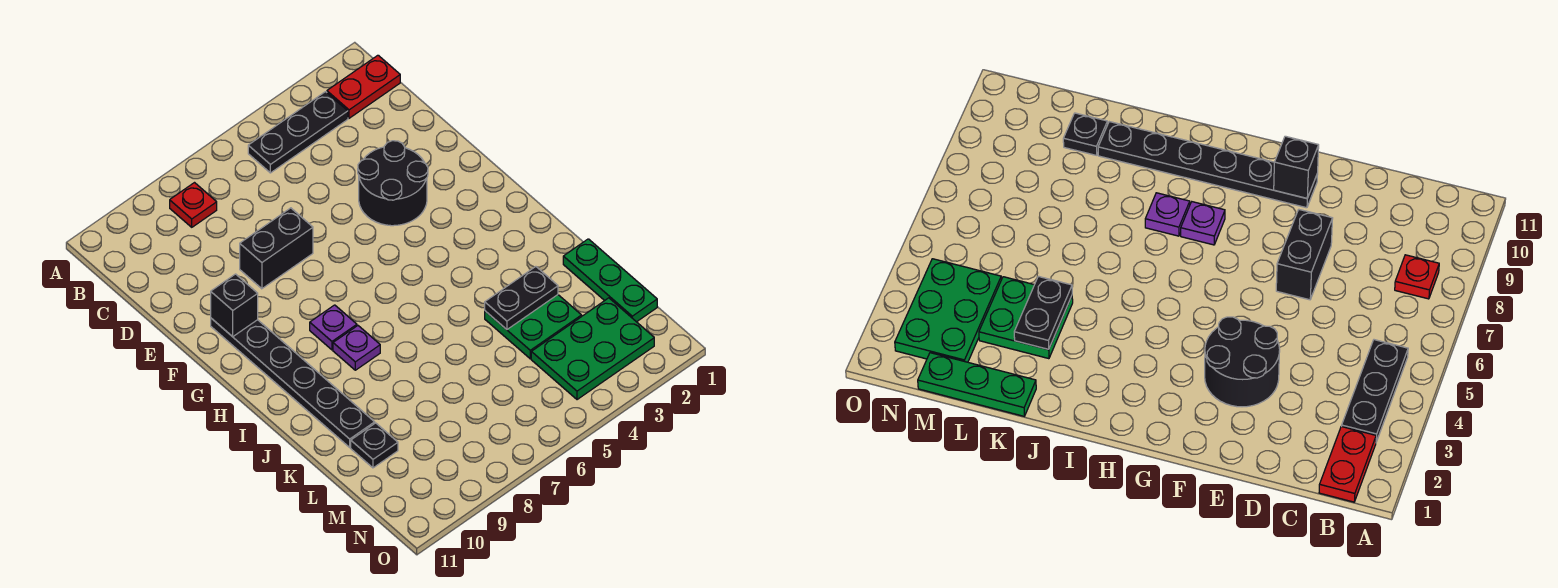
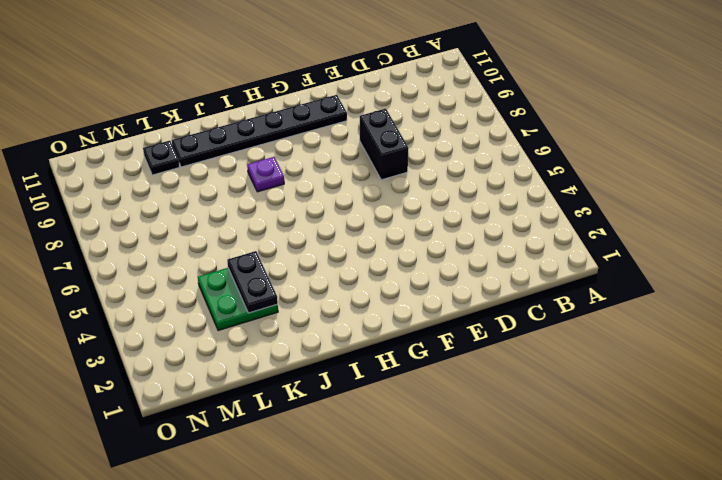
none -> red 1x2 plate [327,55,400,118]
none -> black 1x3 plate [248,92,348,173]
none -> red 1x1 plate [170,183,217,227]

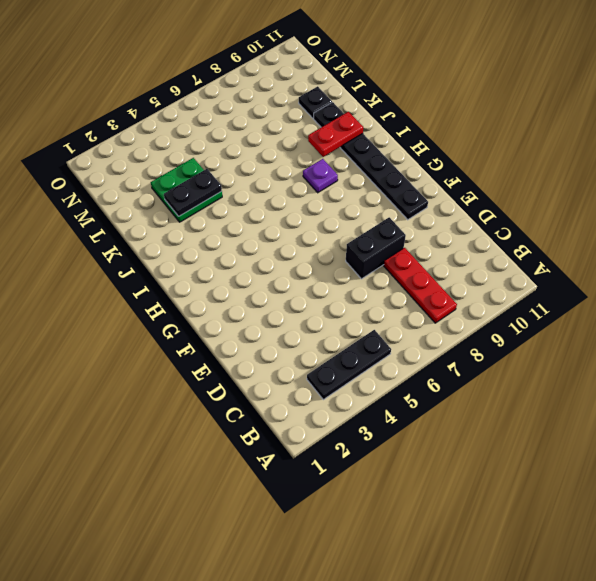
red 1x3 plate [384,248,457,323] -> red 1x1 plate [170,183,217,227]
red 1x2 plate [308,112,363,157] -> red 1x2 plate moved to [327,55,400,118]
none -> black 2x2 round brick [358,141,428,226]
none -> purple 1x1 plate [310,305,357,350]
none -> green 1x3 plate [563,239,657,322]

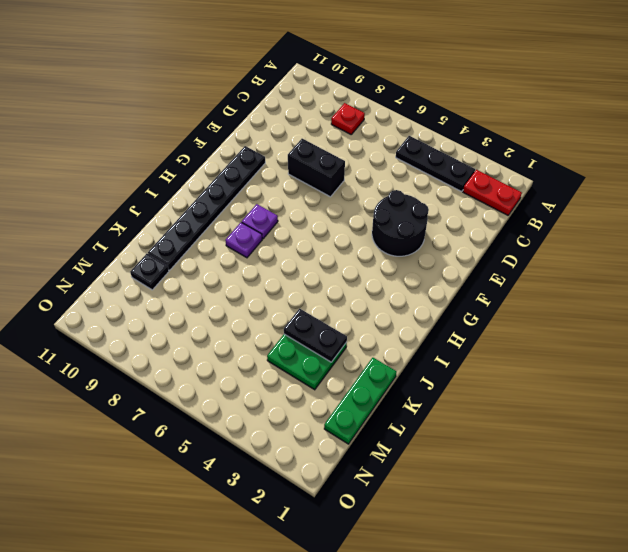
none -> green 2x3 plate [531,298,654,400]
none -> black 1x1 brick [211,274,258,337]

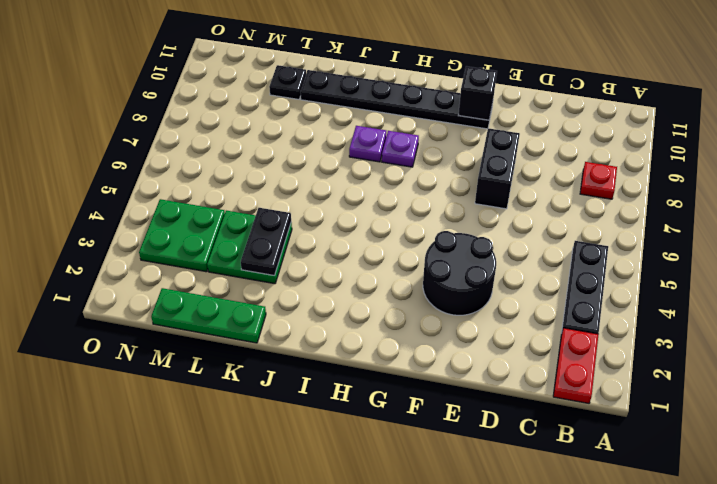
green 2x2 plate [139,199,225,272] -> green 2x3 plate [531,298,654,400]

